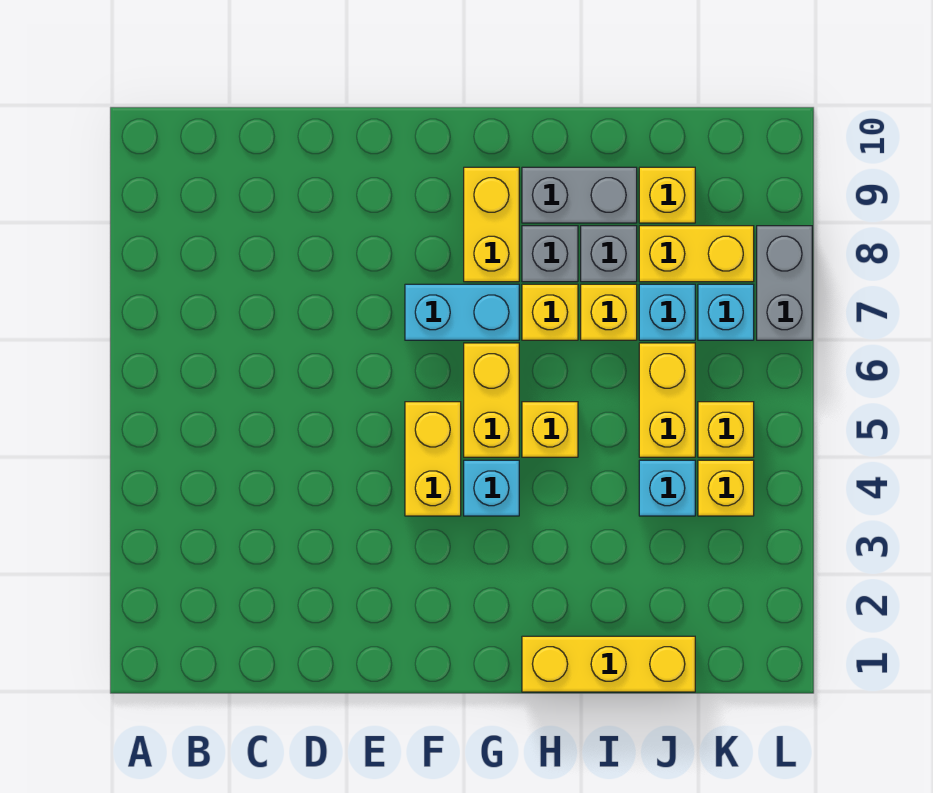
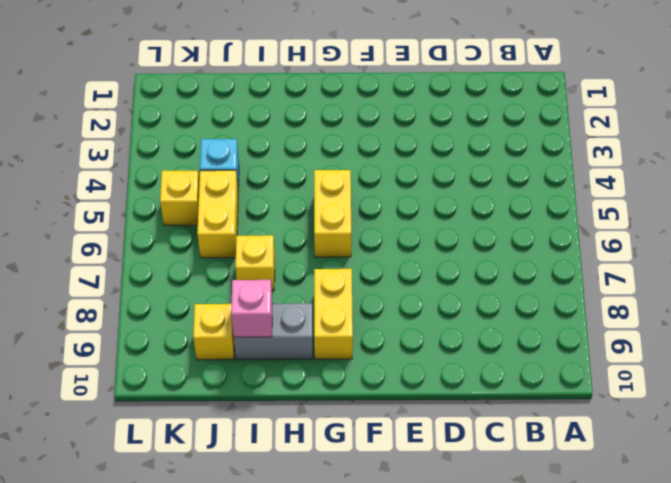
pink 1x1 brick [231,280,273,337] -> none
none -> yellow 1x2 brick [405,402,461,516]
none -> cyan 1x2 brick [405,284,519,340]
none -> cyan 1x1 brick [464,460,519,516]

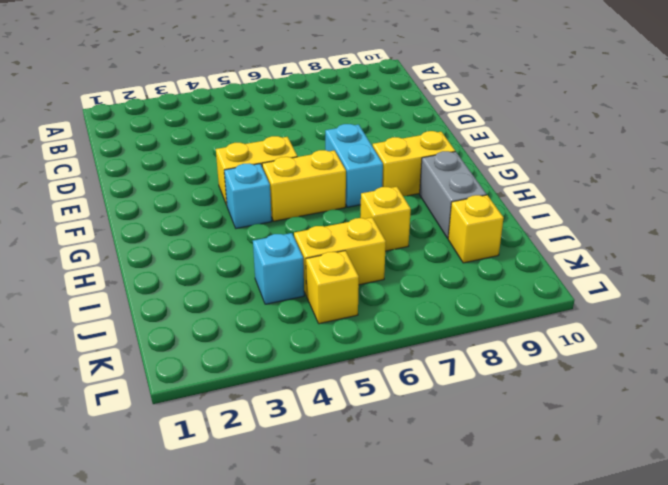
none -> yellow 1x3 brick [522,636,695,692]
none -> yellow 1x1 brick [522,402,578,457]
none -> yellow 1x1 brick [522,284,578,340]

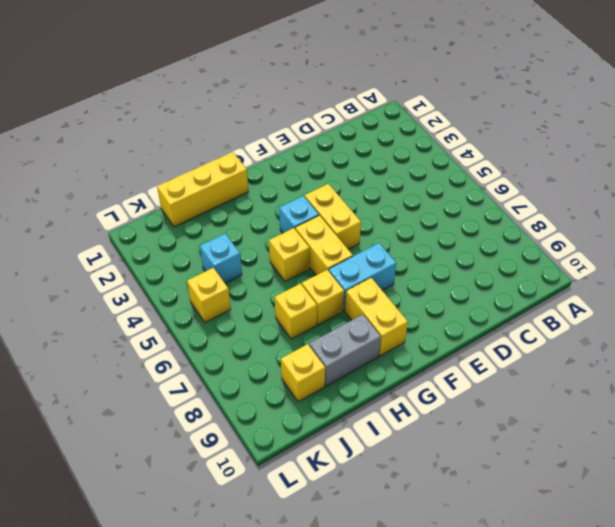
none -> grey 1x1 brick [522,226,578,282]
none -> grey 1x1 brick [581,226,637,282]
none -> yellow 1x2 brick [639,343,695,457]

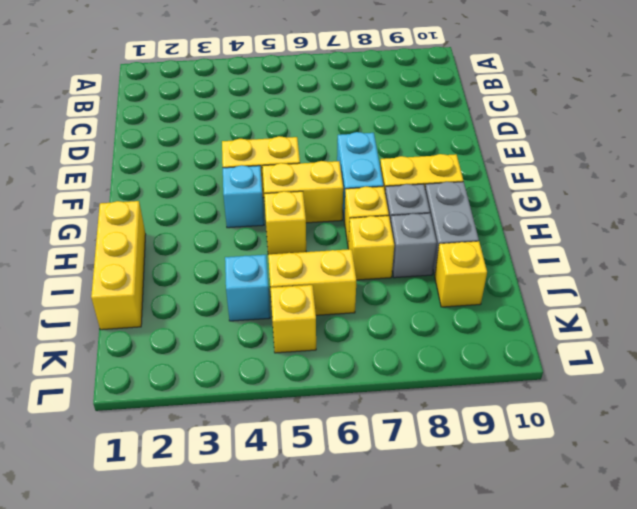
none -> cyan 1x1 brick [639,284,695,340]
none -> yellow 1x2 brick [639,226,754,282]
none -> yellow 1x1 brick [698,460,754,516]

